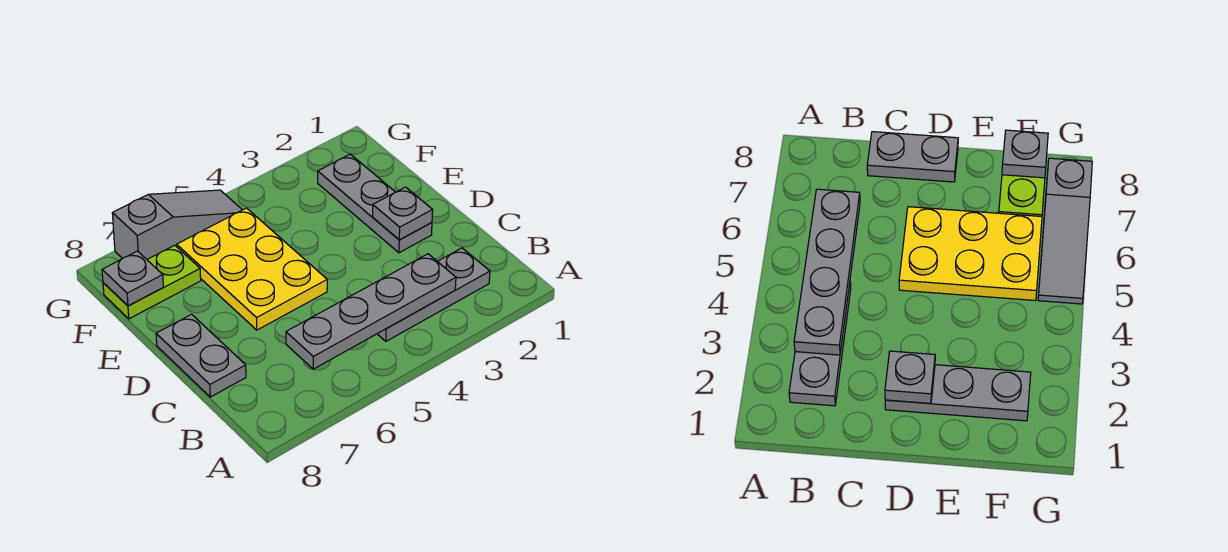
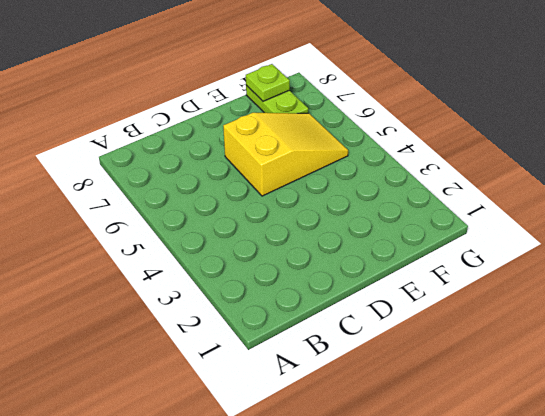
yellow 2x3 slope [223,113,348,196] -> yellow 2x3 plate [177,208,327,330]
lime 1x1 plate [246,64,290,101] -> grey 1x1 plate [102,251,163,306]
none -> grey 1x3 plate [378,248,490,341]
none -> grey 1x2 plate [156,314,246,397]

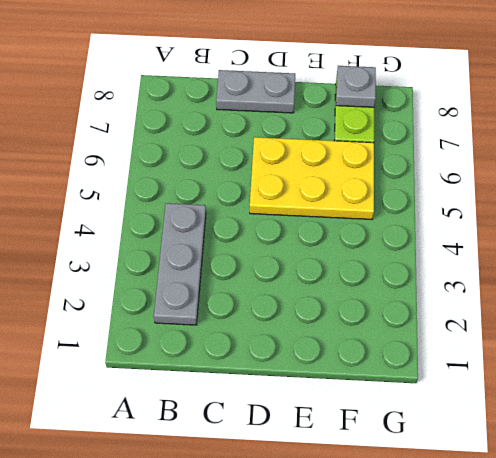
none -> grey 1x3 plate [318,154,432,253]
none -> grey 1x3 slope [112,190,242,259]

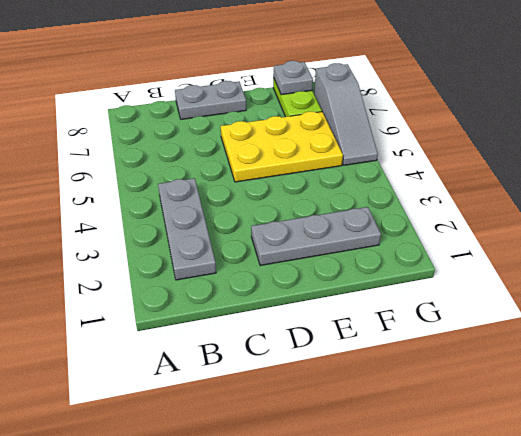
none -> grey 1x4 plate [286,254,456,369]
none -> grey 1x1 plate [373,187,433,240]

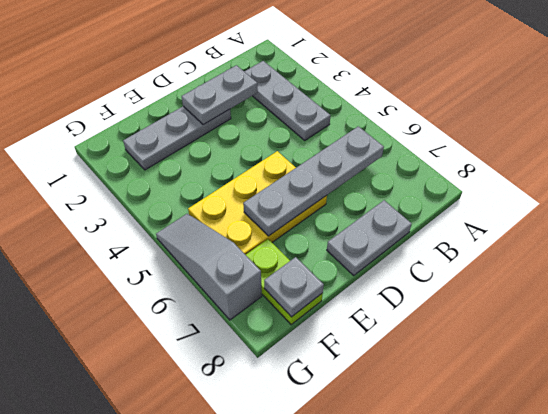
grey 1x4 plate [243,126,384,236] -> grey 1x4 plate turned to [286,254,456,369]
grey 1x2 plate [182,65,258,125] -> grey 1x1 plate [373,187,433,240]

